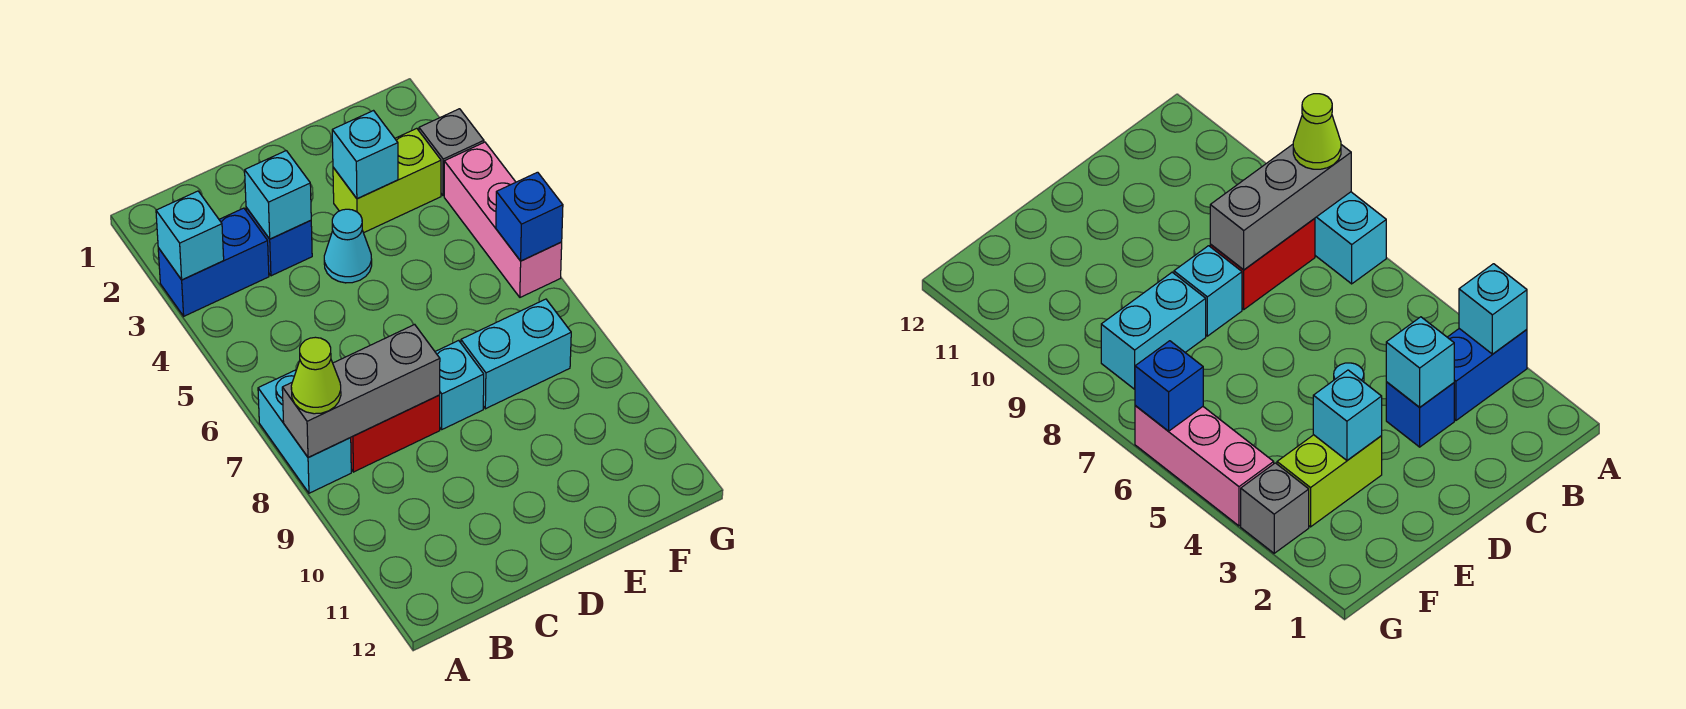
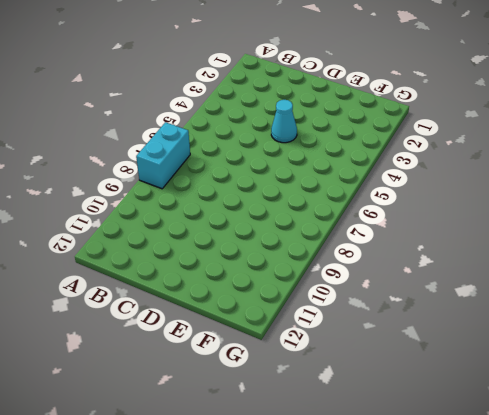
none -> blue 1x2 brick [158,208,269,316]
none -> red 1x2 brick [351,395,440,472]
none -> blue 1x1 brick [246,207,312,276]

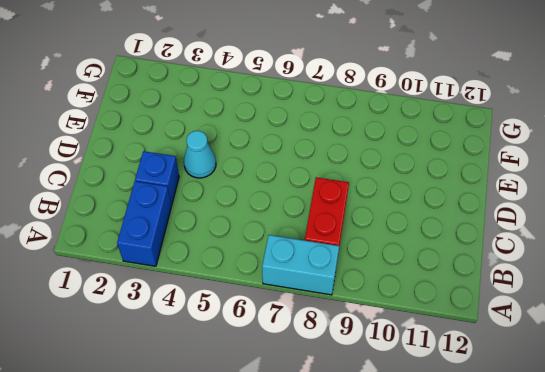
none -> cyan 1x1 brick [435,340,484,429]
none -> lime 1x2 brick [333,128,441,233]
none -> cyan 1x2 brick [461,299,571,409]

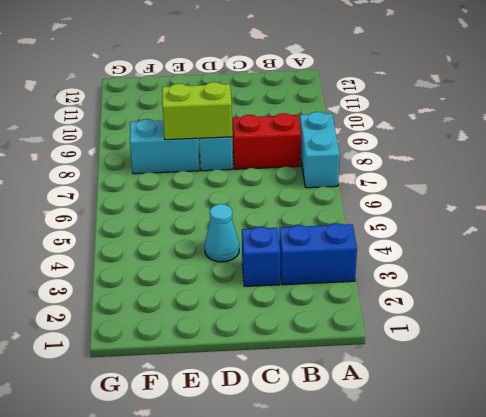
lime 1x2 brick [162,82,232,140] -> lime 1x2 brick moved to [333,128,441,233]
none -> grey 1x1 brick [419,109,484,196]
none -> pink 1x3 brick [444,142,562,297]
none -> cyan 1x1 brick [156,191,224,280]

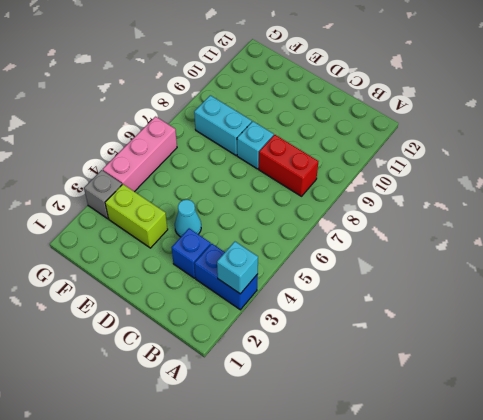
none -> cyan 1x2 brick [258,370,351,493]
none -> grey 1x3 brick [282,324,440,458]
none -> cyan 1x1 brick [245,151,311,239]

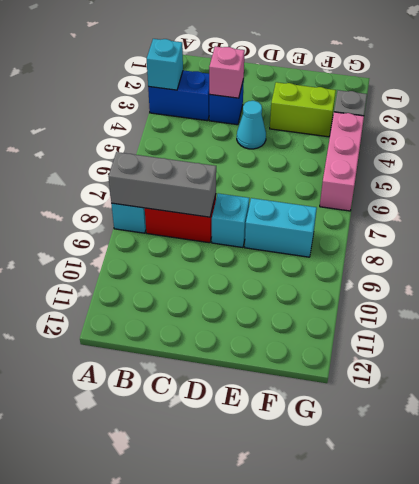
pink 1x1 brick [209,46,245,98] -> cyan 1x1 brick [245,151,311,239]
none -> cyan 1x1 brick [332,111,398,199]
none -> blue 1x1 brick [496,172,563,261]
none -> lime 1x1 cone [291,337,341,414]

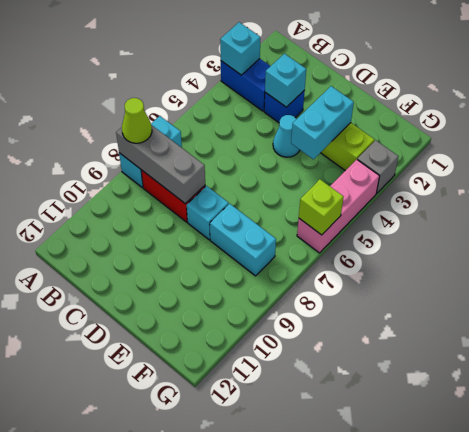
cyan 1x2 brick [291,86,354,159] -> cyan 1x1 brick [332,111,398,199]
lime 1x1 brick [299,179,344,235] -> blue 1x1 brick [496,172,563,261]

